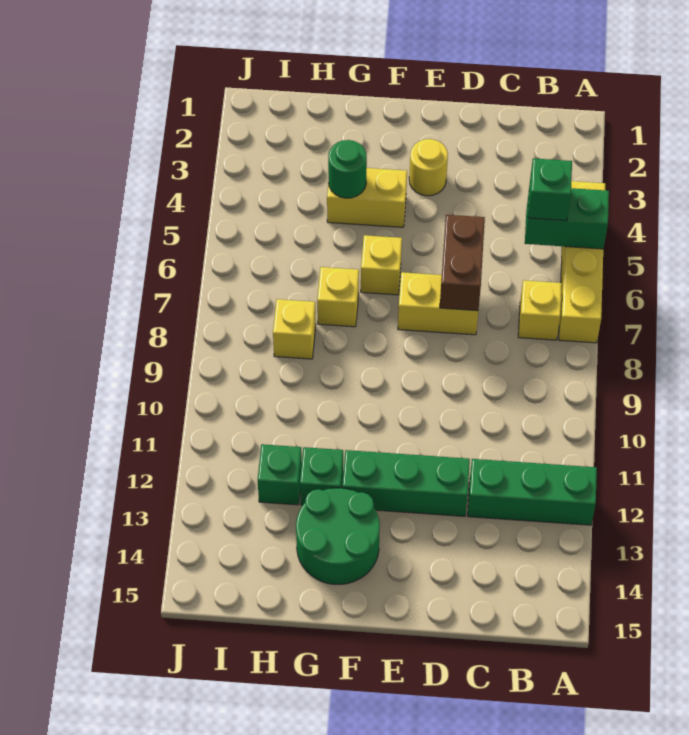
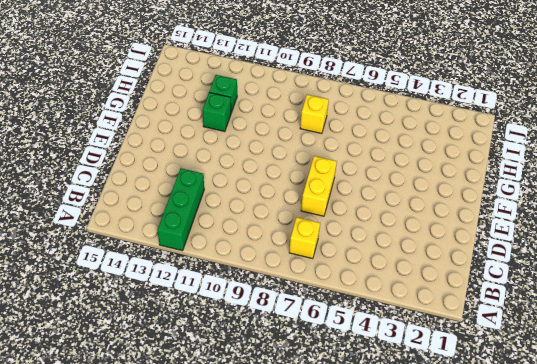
none -> yellow 1x4 brick [559,181,605,343]
none -> green 1x3 brick [342,450,470,516]
none -> yellow 1x1 round brick [409,139,448,196]

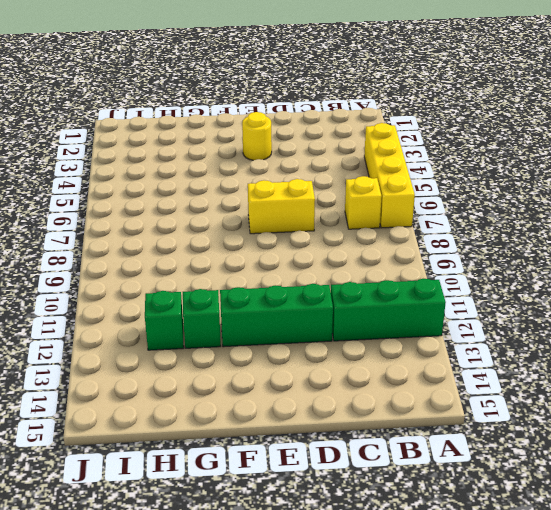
none -> yellow 1x2 brick [327,168,407,227]
none -> yellow 1x1 brick [361,235,402,295]
none -> green 2x2 round brick [296,488,380,584]

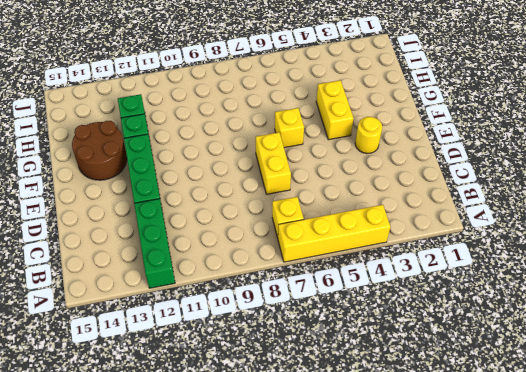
brown 2x2 round brick [72,121,127,180] -> green 2x2 round brick [296,488,380,584]
none -> yellow 1x1 brick [317,267,359,327]
none -> yellow 1x1 brick [273,299,316,359]
none -> green 1x2 brick [525,188,609,249]

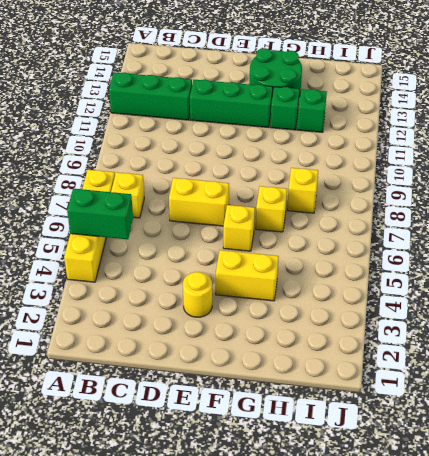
none -> brown 1x2 brick [440,215,485,311]
none -> green 1x1 round brick [328,140,367,198]
none -> green 1x1 brick [528,158,572,221]

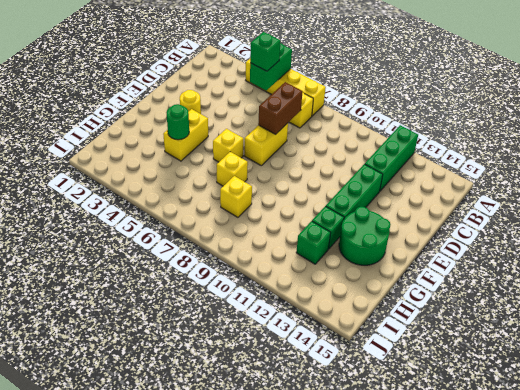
brown 1x2 brick [258,82,303,134] -> brown 1x2 brick turned to [440,215,485,311]

